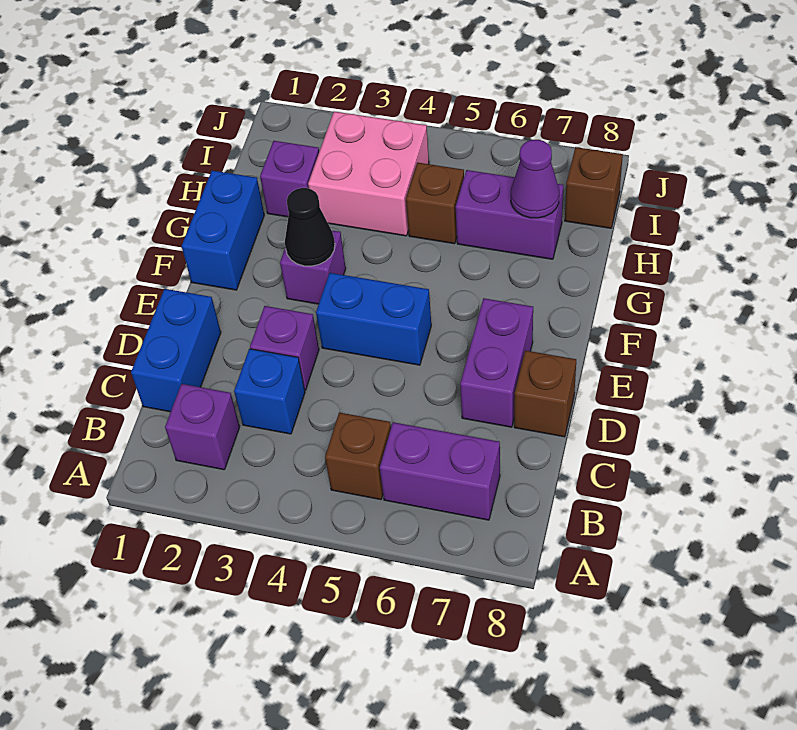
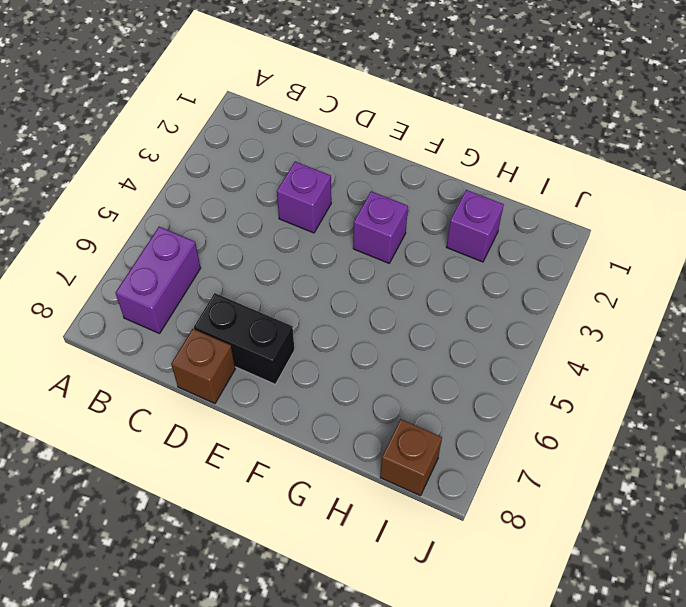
black 1x2 brick [194,293,295,384] -> purple 1x2 brick [460,298,533,427]
none -> purple 1x1 brick [165,384,240,470]
none -> brown 1x1 brick [325,412,391,500]
none -> blue 1x2 brick [131,289,221,412]

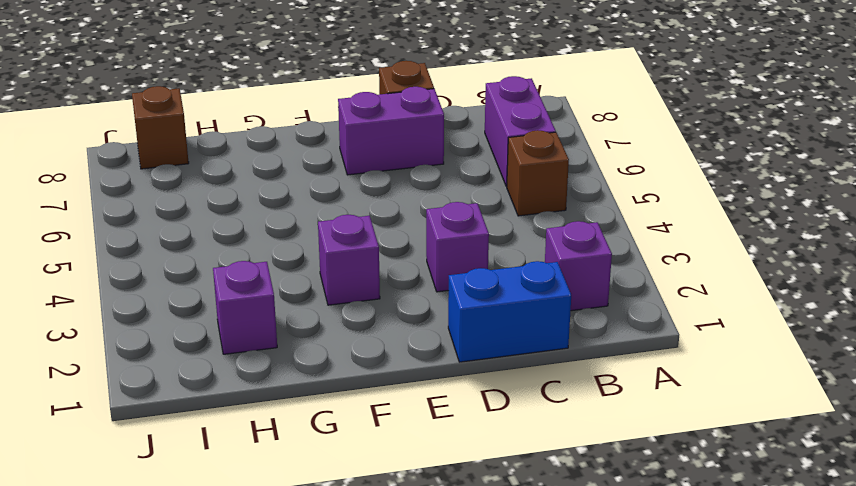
none -> blue 1x1 brick [234,349,305,434]
none -> blue 1x2 brick [316,273,431,365]
none -> blue 1x2 brick [182,171,264,290]

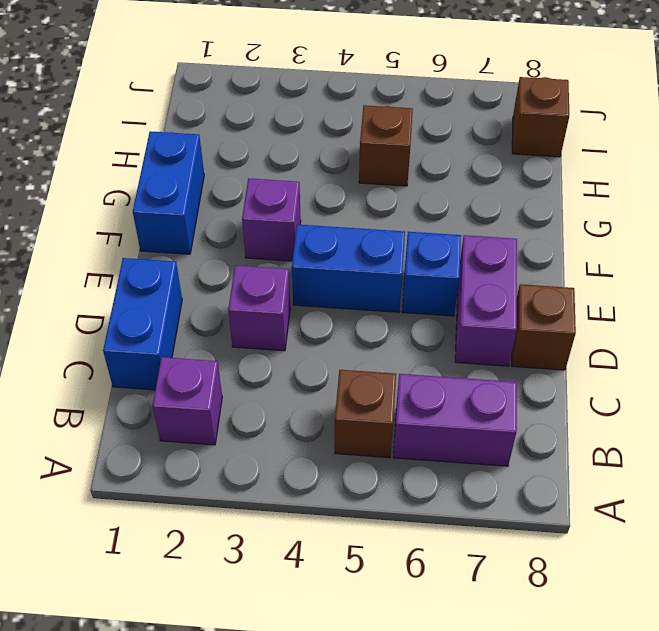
blue 1x1 brick [402,232,461,316] -> blue 1x1 brick moved to [234,349,305,434]
none -> purple 1x1 brick [260,141,319,217]
none -> pink 2x2 brick [308,112,429,236]
none -> purple 1x2 brick [456,170,563,259]

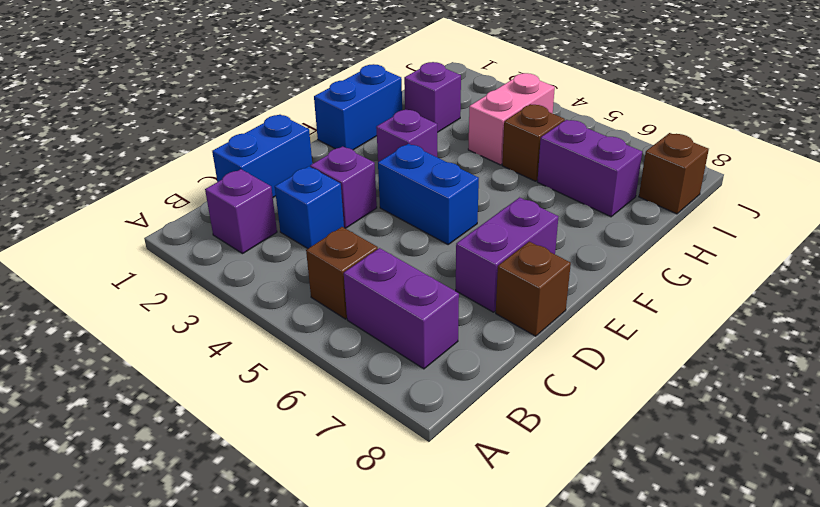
pink 1x2 brick [468,73,555,165] -> pink 2x2 brick [308,112,429,236]
none -> black 1x1 cone [285,188,335,266]
none -> purple 1x1 cone [511,140,559,218]

